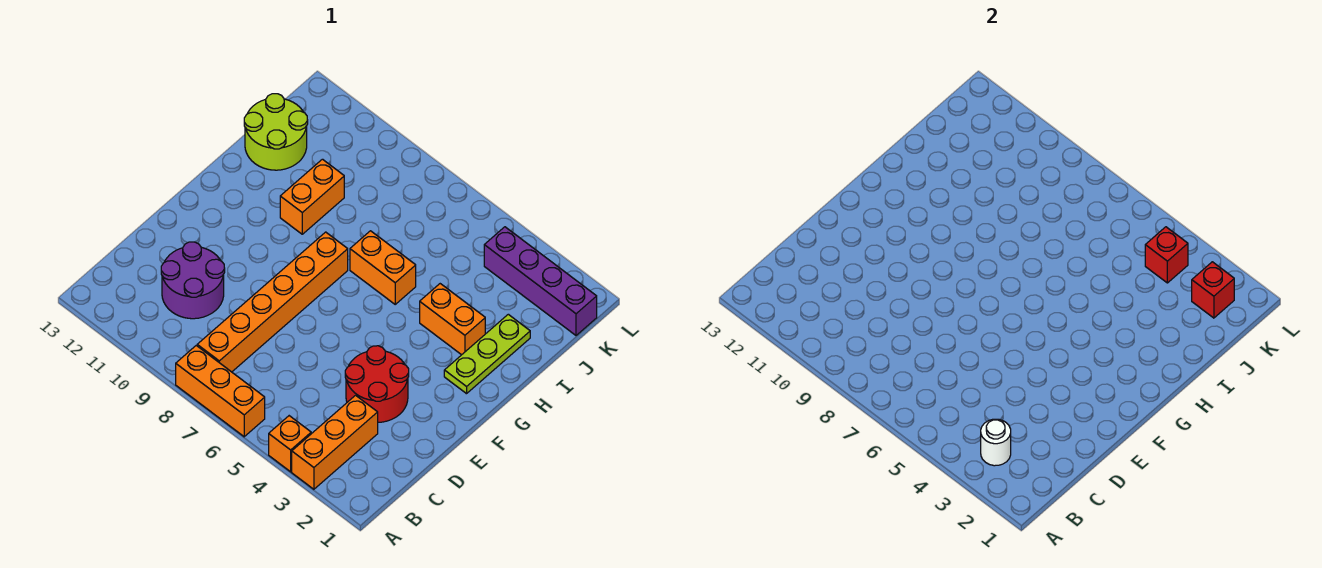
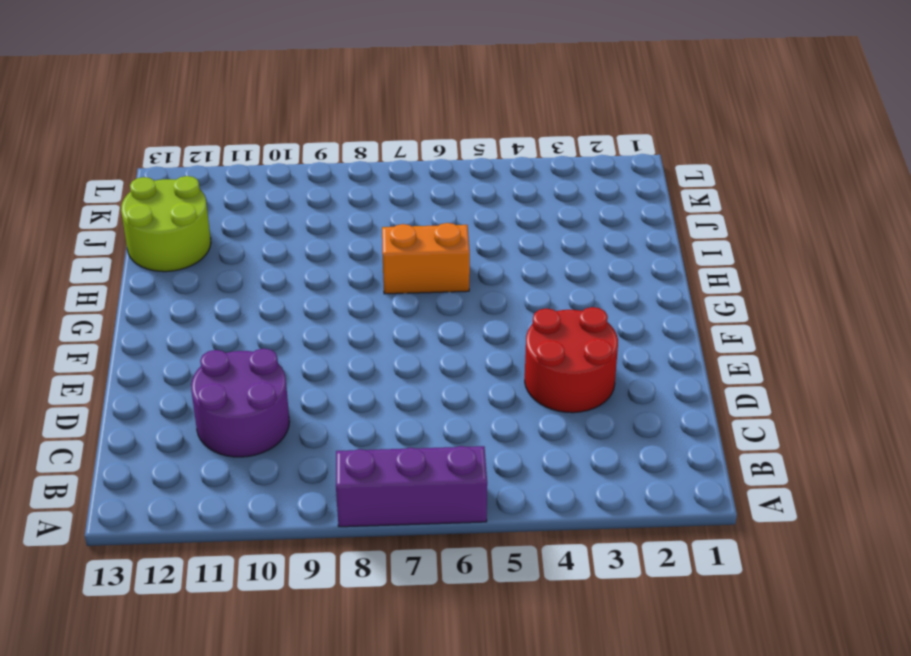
purple 1x3 brick [336,446,487,527] -> orange 1x3 brick [176,346,265,437]
none -> orange 1x3 brick [292,395,378,489]
none -> orange 1x1 brick [269,416,311,472]
none -> orange 1x6 brick [197,232,348,372]

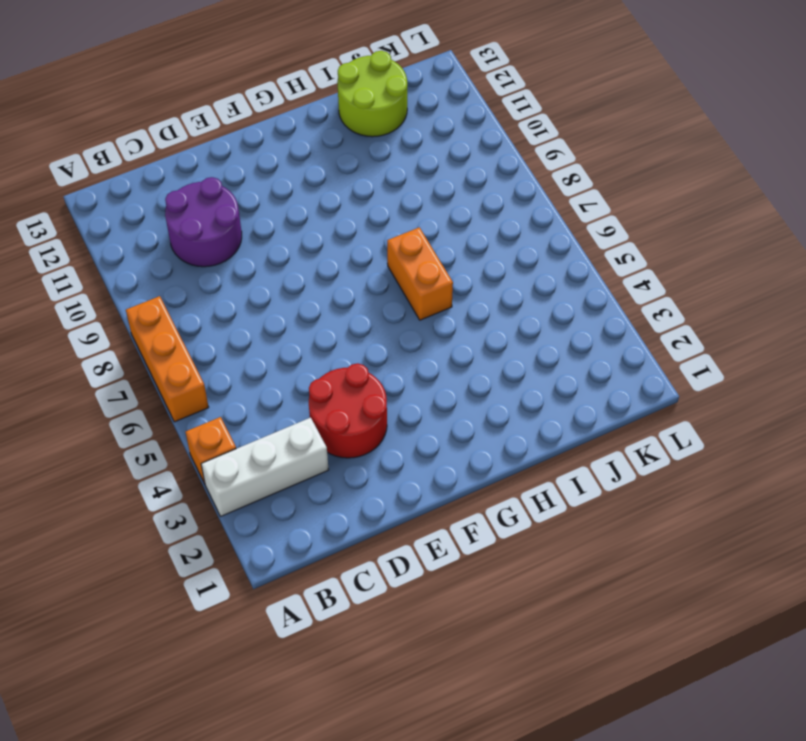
white 1x3 brick [201,418,329,516] -> orange 1x3 brick [292,395,378,489]
none -> orange 1x6 brick [197,232,348,372]
none -> lime 1x3 plate [444,314,530,394]
none -> orange 1x2 brick [420,284,485,355]

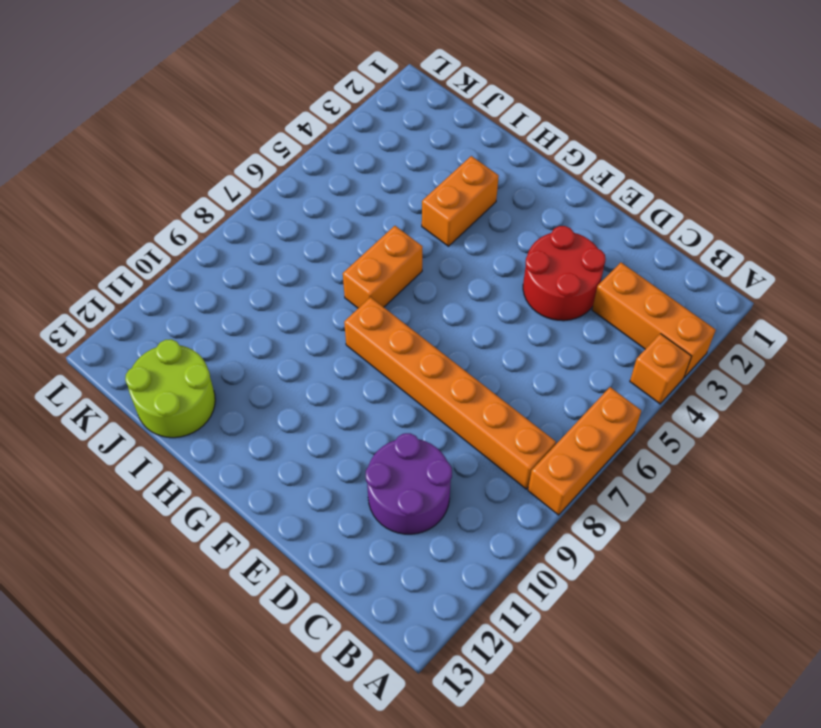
none -> lime 1x3 plate [444,314,530,394]
none -> orange 1x2 brick [280,159,344,234]
none -> purple 1x4 brick [484,227,597,335]

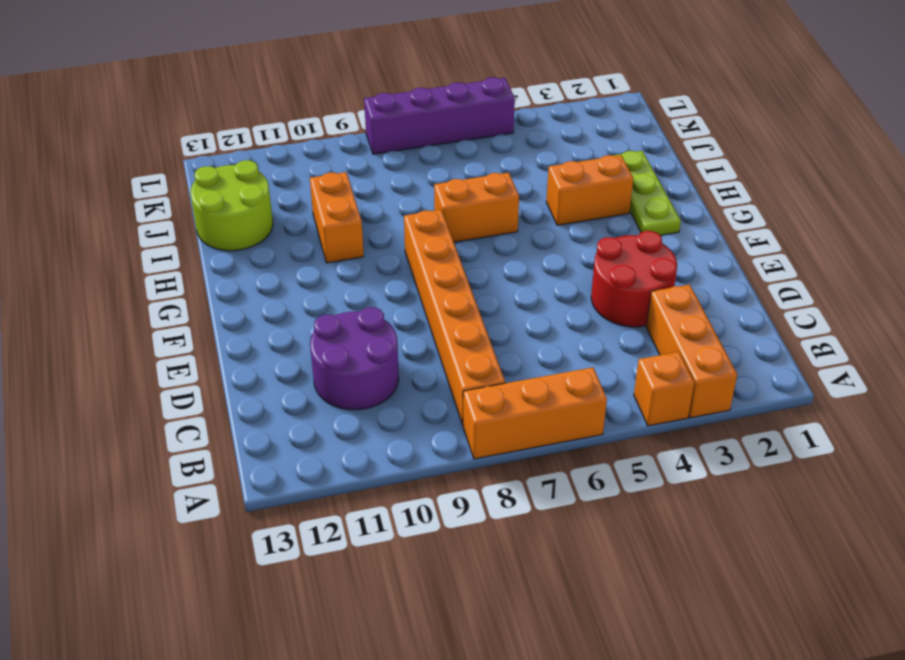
purple 1x4 brick [364,77,515,154] -> purple 1x4 brick moved to [484,227,597,335]
none -> white 1x1 round brick [981,419,1011,466]
none -> red 1x1 brick [1192,262,1234,318]
none -> red 1x1 brick [1145,227,1188,283]

